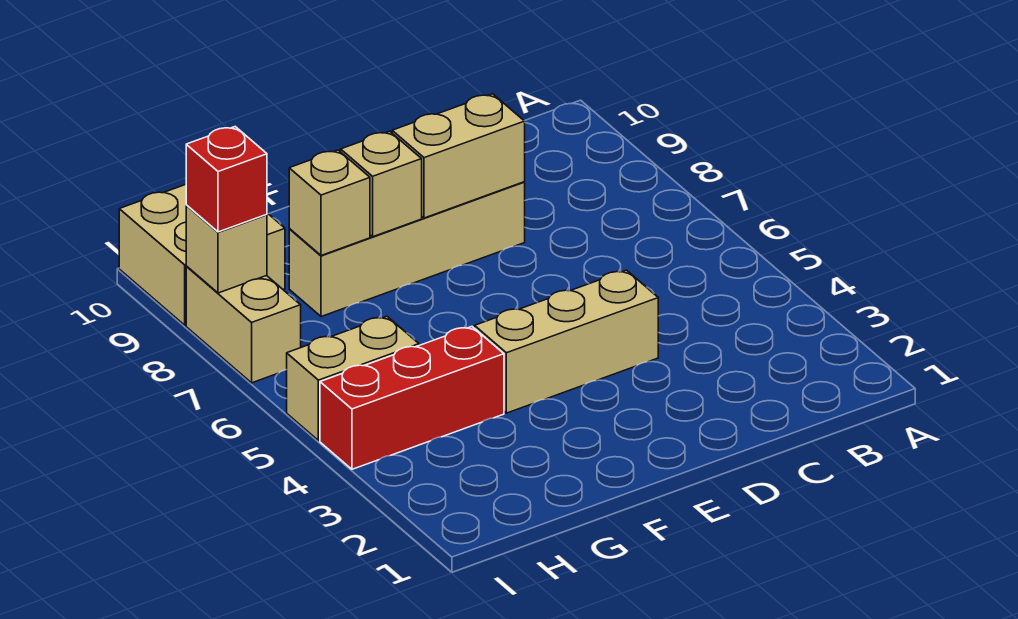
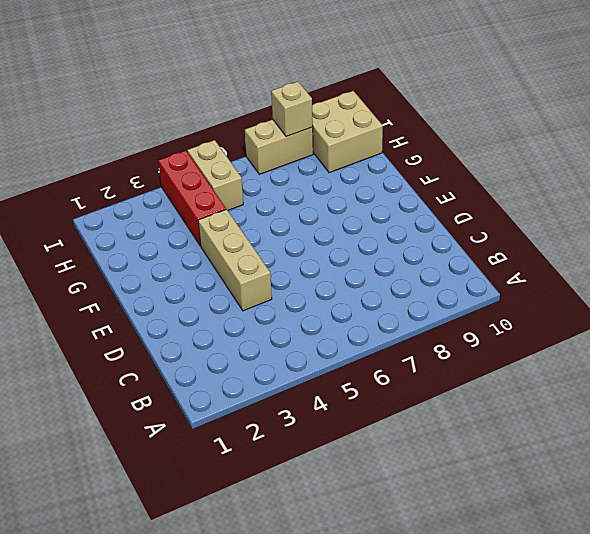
none -> tan 1x4 brick [289,182,525,317]
none -> tan 1x2 brick [392,94,525,218]

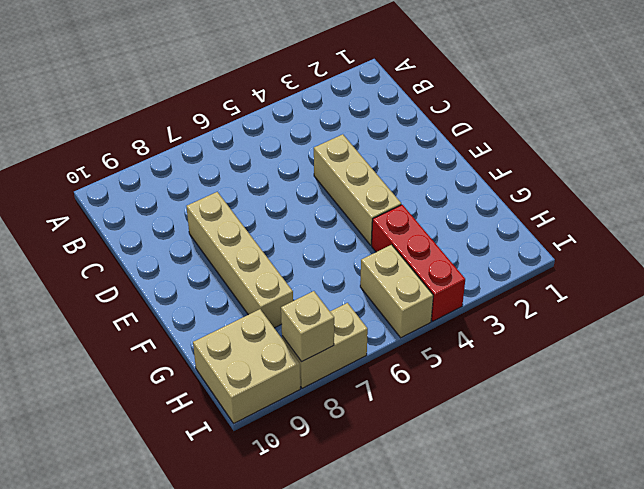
none -> tan 1x2 brick [392,94,525,218]
none -> tan 1x1 brick [341,131,422,237]

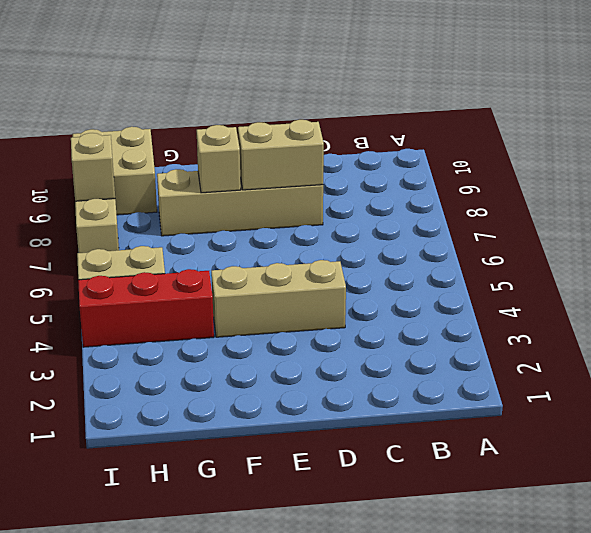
none -> tan 1x1 brick [289,150,370,256]
none -> red 1x1 brick [186,127,267,232]

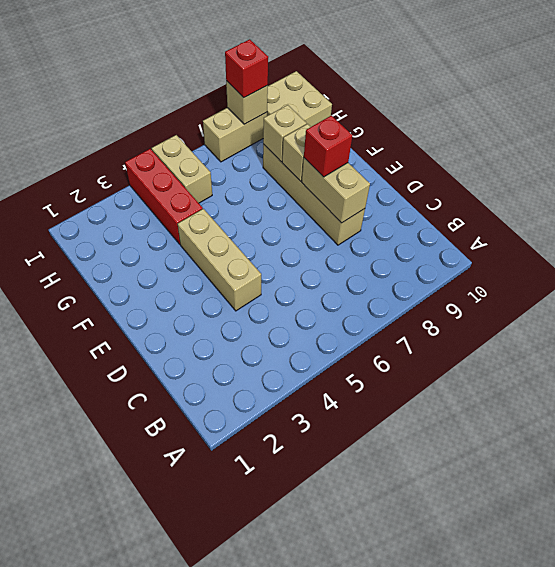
red 1x1 brick [304,116,352,177] -> none

